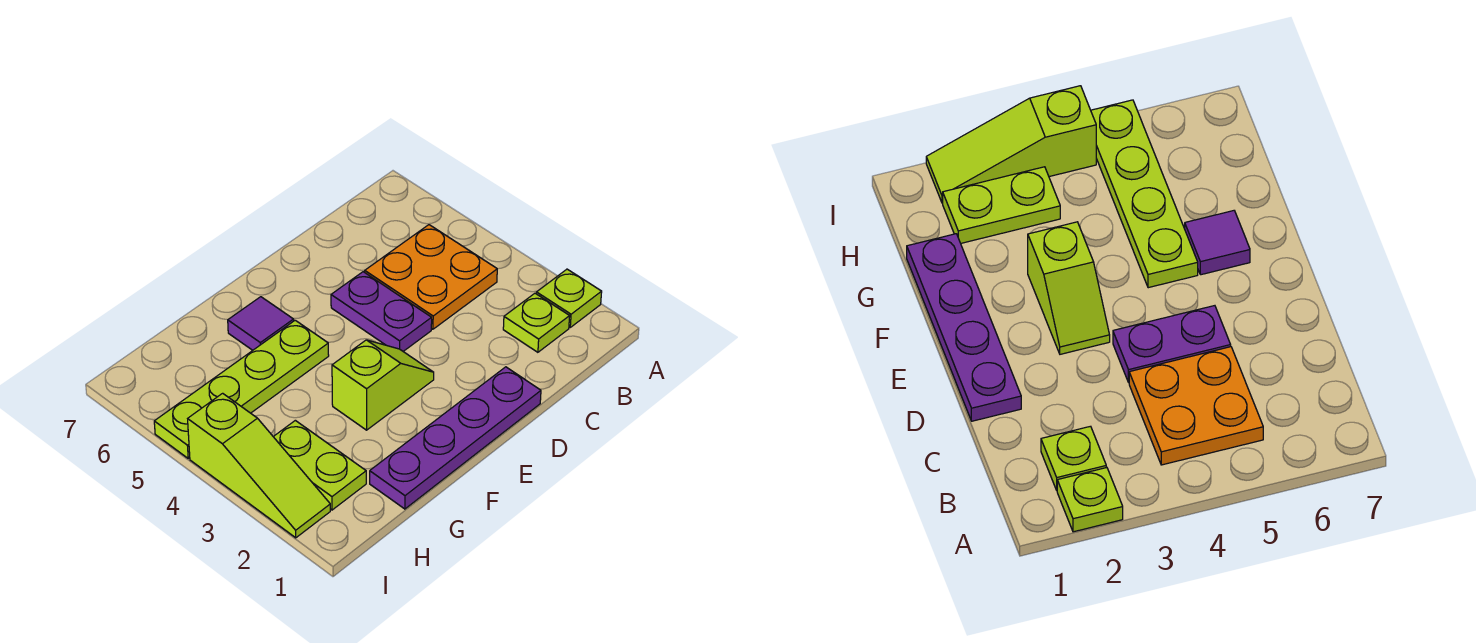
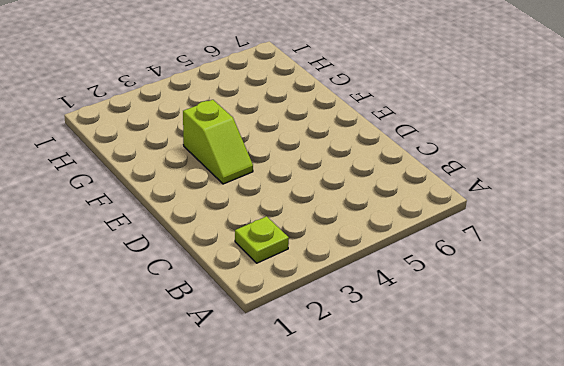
none -> lime 1x1 plate [536,269,602,327]
none -> orange 2x2 plate [365,225,497,329]

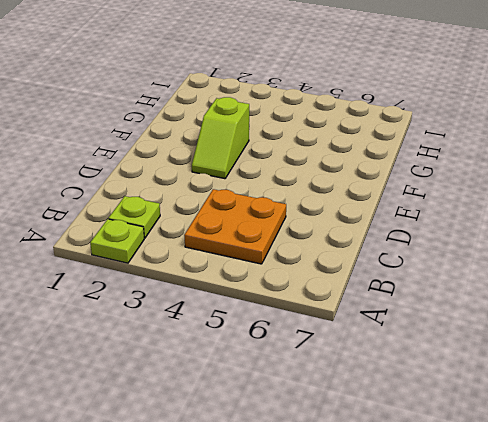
none -> purple 1x4 plate [370,367,541,509]
none -> purple 1x2 plate [331,272,432,351]

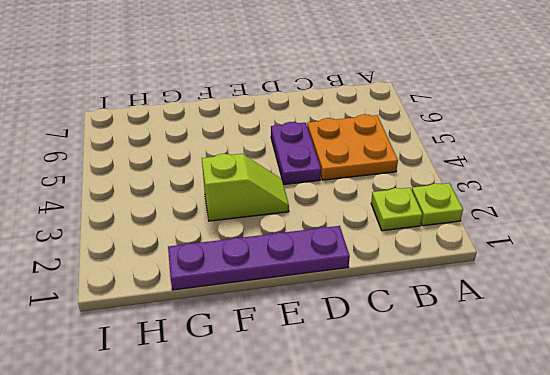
none -> lime 1x4 plate [154,320,329,458]
none -> purple 1x1 tile [228,297,294,350]

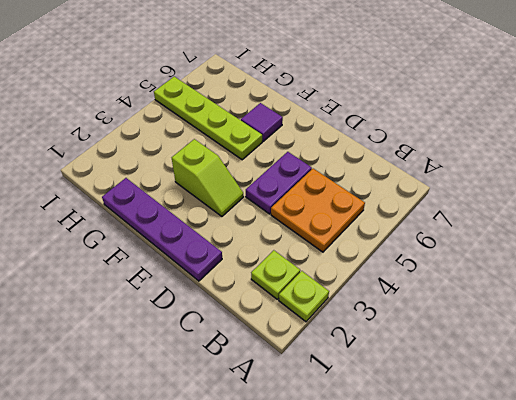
none -> lime 1x2 plate [273,420,366,510]
none -> lime 1x3 slope [188,393,330,538]

